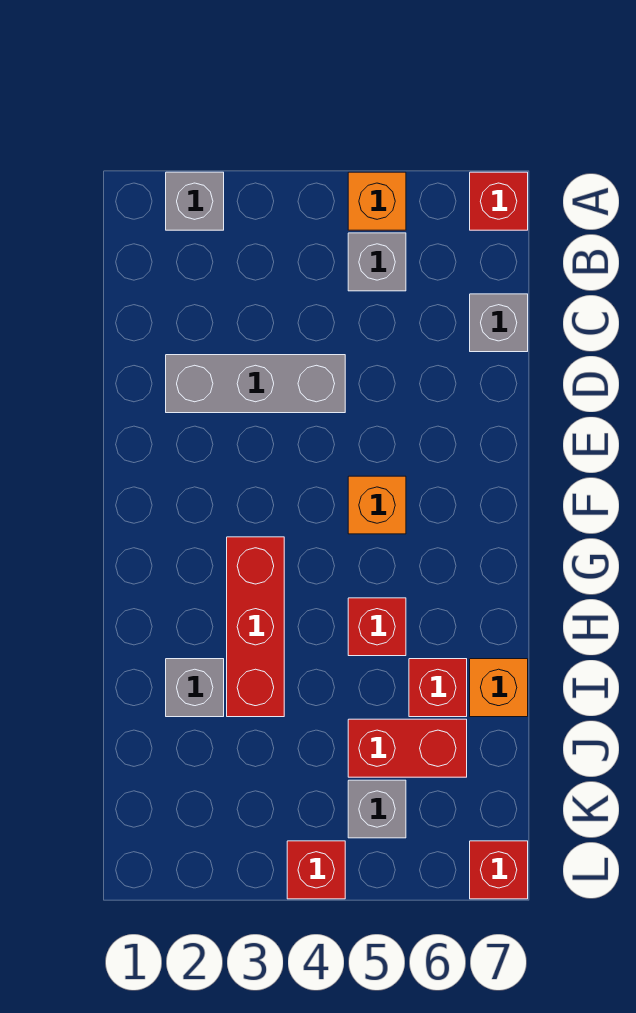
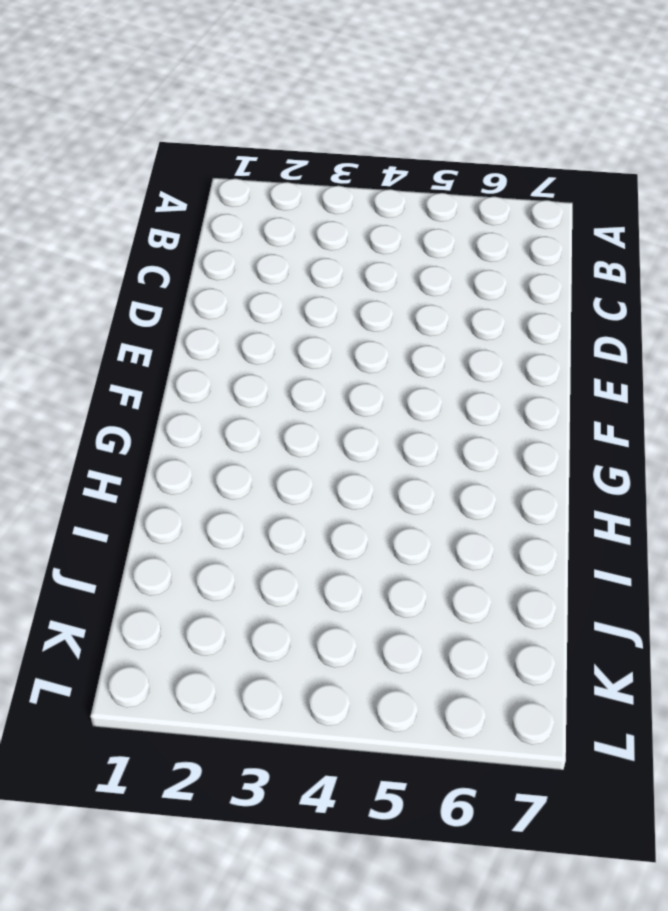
none -> grey 1x1 brick [166,172,224,230]
none -> orange 1x1 brick [348,172,406,230]
none -> red 1x1 brick [470,172,528,230]

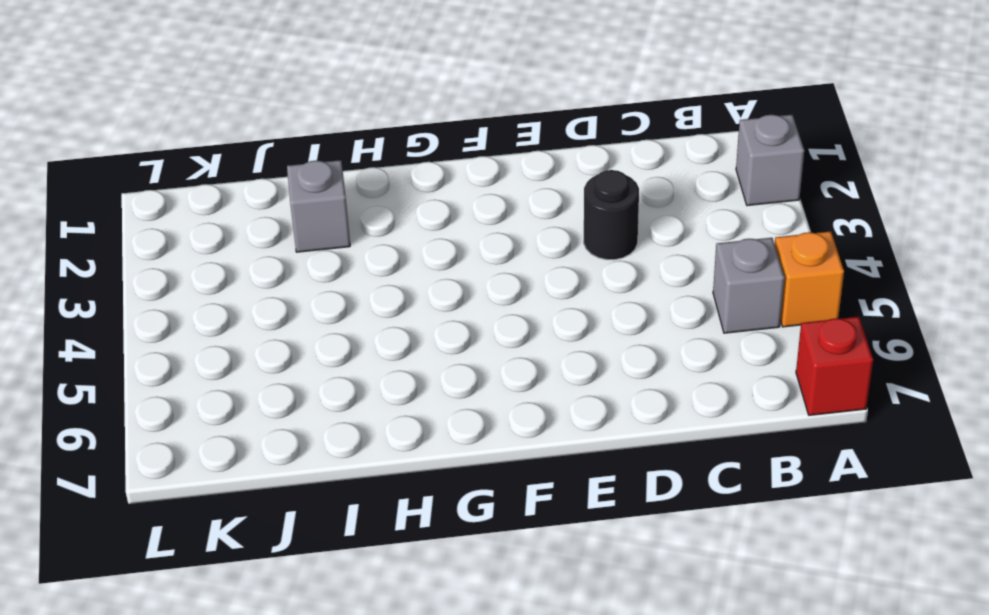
black 1x1 round brick [584,170,639,260] -> grey 1x3 brick [166,355,345,413]
none -> grey 1x1 brick [470,294,528,352]
none -> orange 1x1 brick [348,476,406,534]
none -> red 1x3 brick [227,537,284,717]

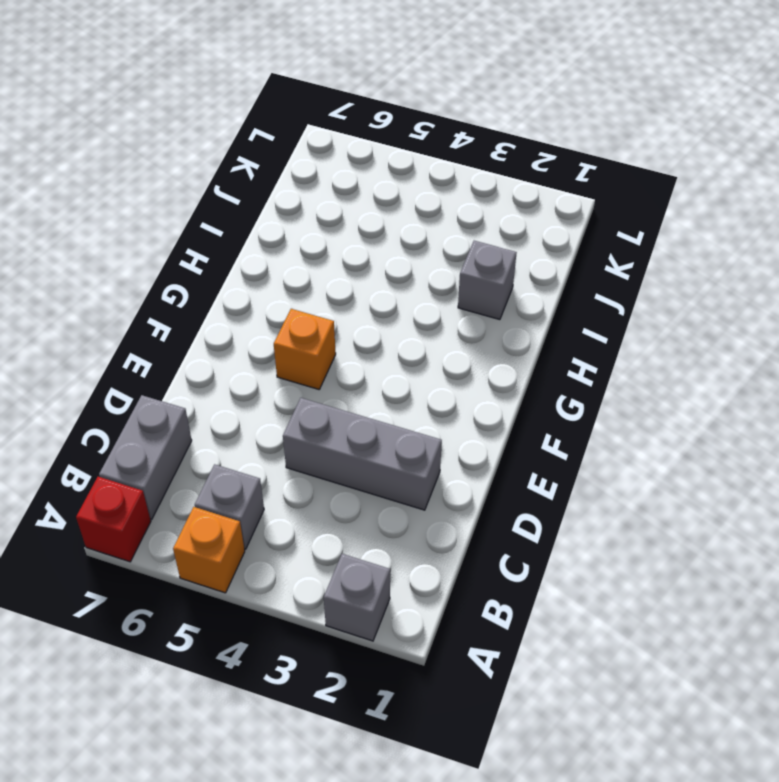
grey 1x2 brick [99,395,192,519] -> grey 1x1 brick [470,294,528,352]
none -> red 1x3 brick [227,537,284,717]
none -> red 1x1 brick [348,598,406,656]
none -> red 1x1 brick [409,659,467,717]

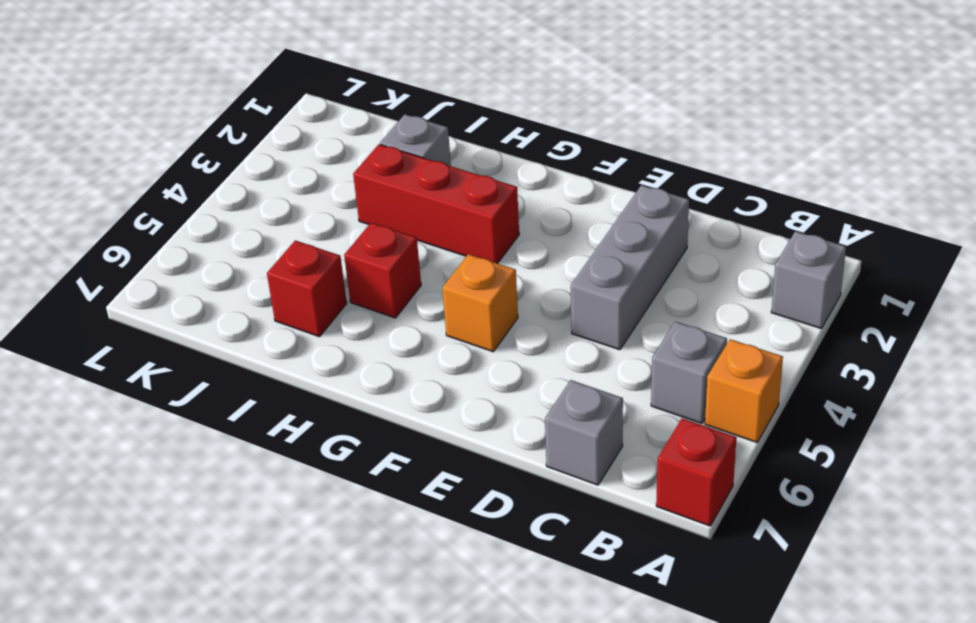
none -> orange 1x1 brick [470,659,528,717]
none -> red 1x2 brick [348,719,467,777]
none -> grey 1x1 brick [348,780,406,838]

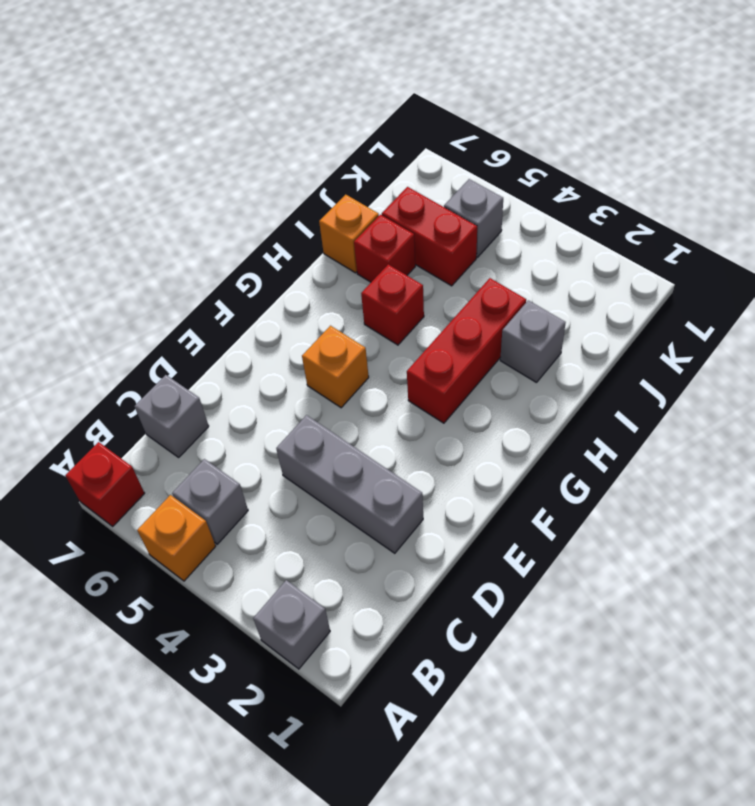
none -> red 1x1 brick [287,841,345,899]
none -> red 1x1 brick [470,841,528,899]

